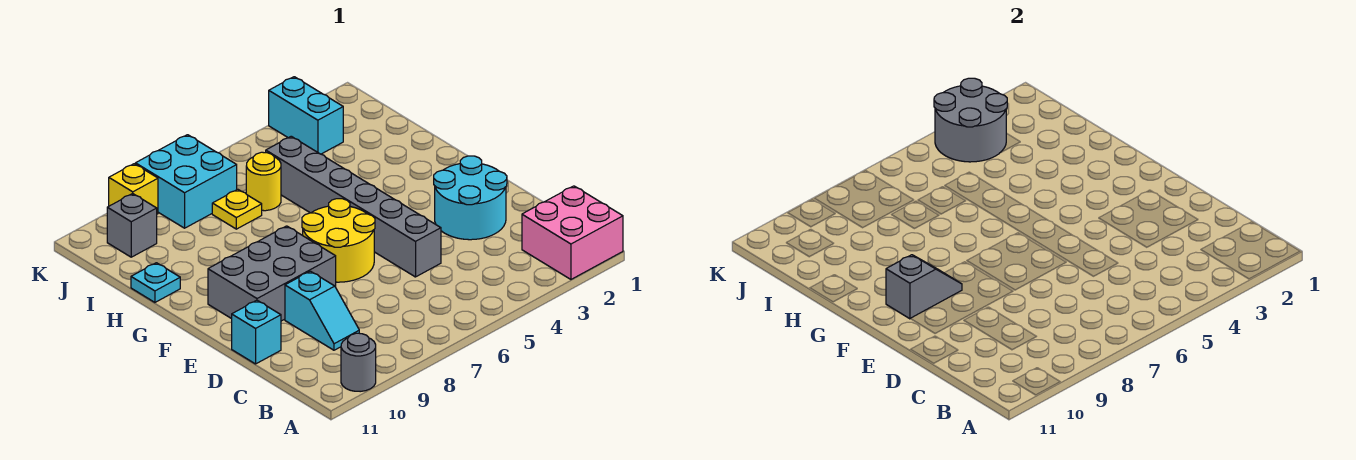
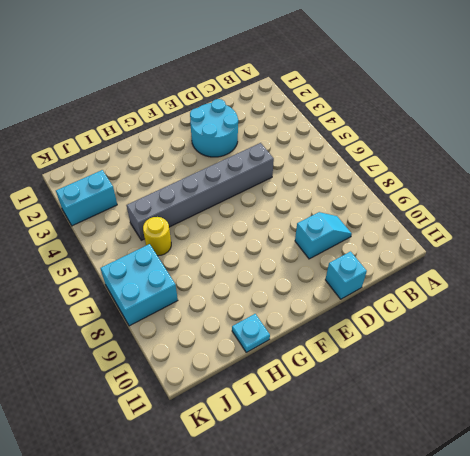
none -> pink 2x2 brick [522,186,623,279]
none -> grey 1x1 round brick [341,333,376,392]
none -> yellow 2x2 round brick [302,199,375,282]

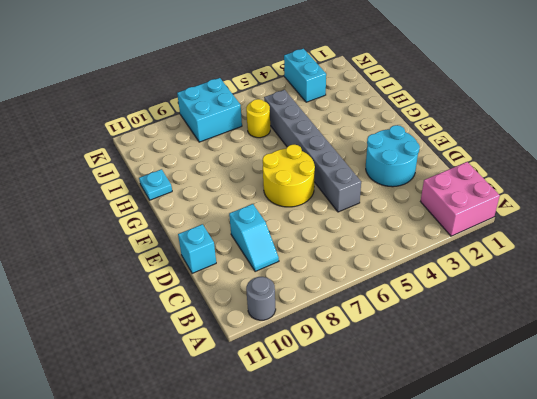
none -> grey 2x3 brick [208,226,336,321]
none -> yellow 1x1 plate [212,189,262,229]
none -> grey 1x1 brick [107,194,157,257]

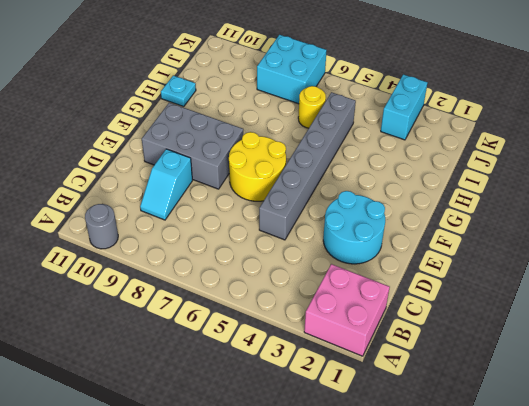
none -> cyan 1x1 brick [232,300,281,364]
none -> yellow 1x1 plate [212,189,262,229]
none -> grey 1x1 brick [107,194,157,257]

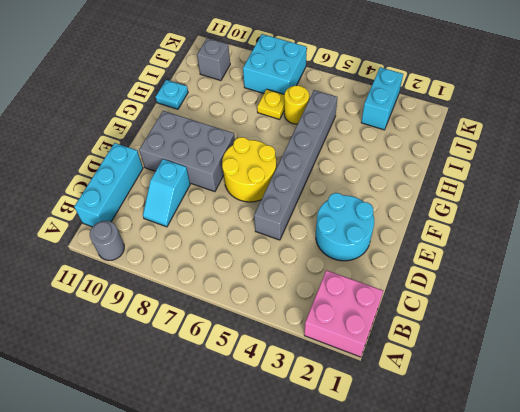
cyan 1x3 brick [74,143,143,227] -> cyan 1x1 brick [232,300,281,364]
none -> yellow 1x1 brick [109,164,158,214]
none -> grey 1x2 slope [886,255,962,319]
none -> grey 2x2 round brick [934,78,1007,162]

